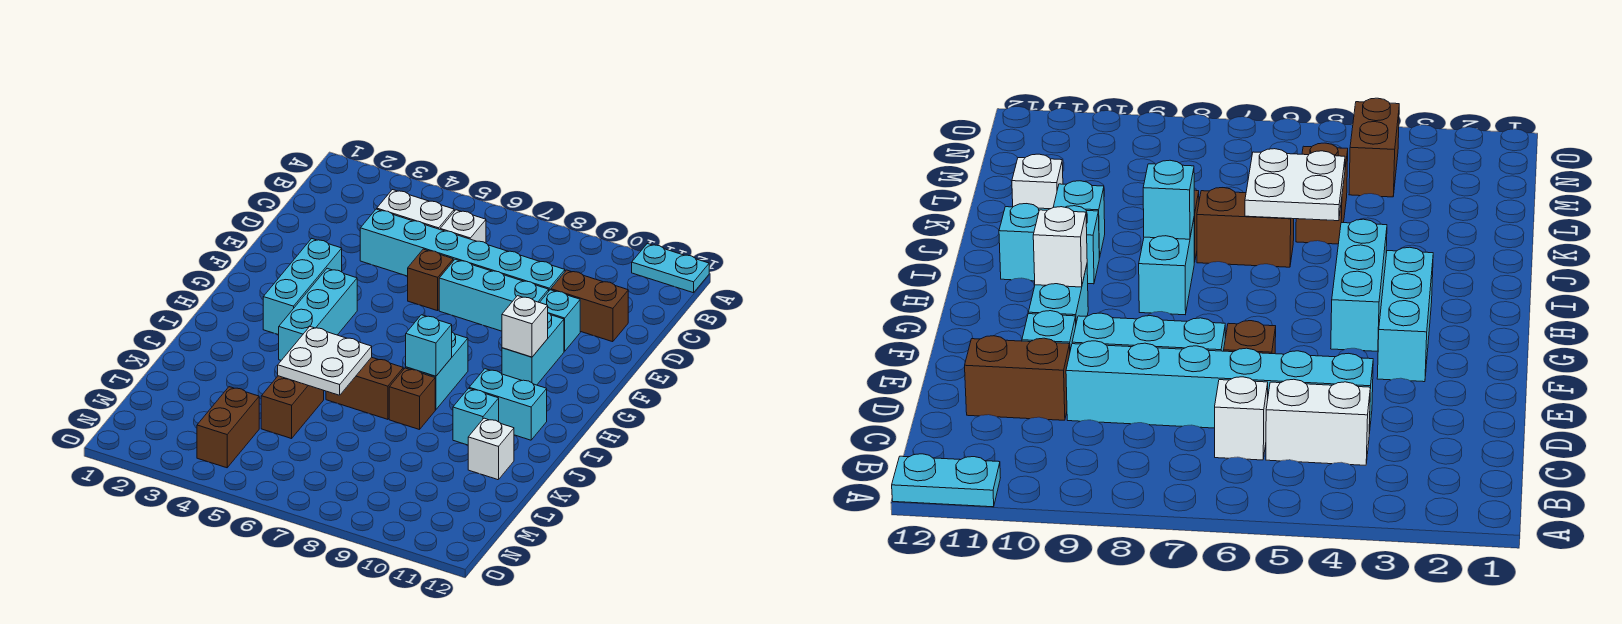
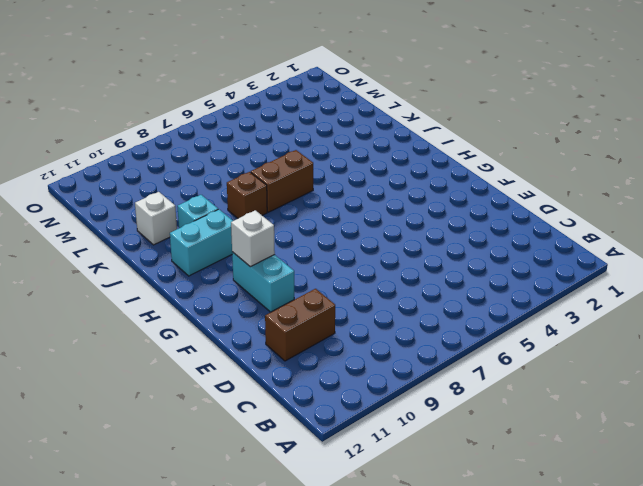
none -> cyan 1x2 plate [632,243,709,293]
none -> white 1x2 brick [377,190,454,229]
none -> white 1x1 brick [440,210,486,243]

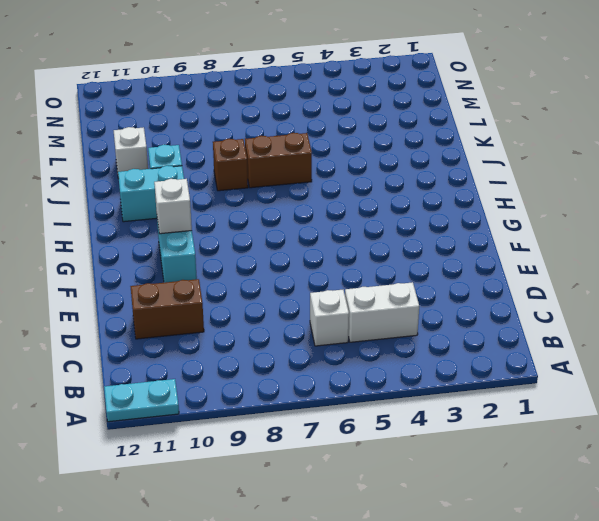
none -> cyan 1x6 brick [360,209,565,290]
none -> brown 1x1 brick [408,249,453,311]
none -> cyan 1x3 brick [439,259,549,331]

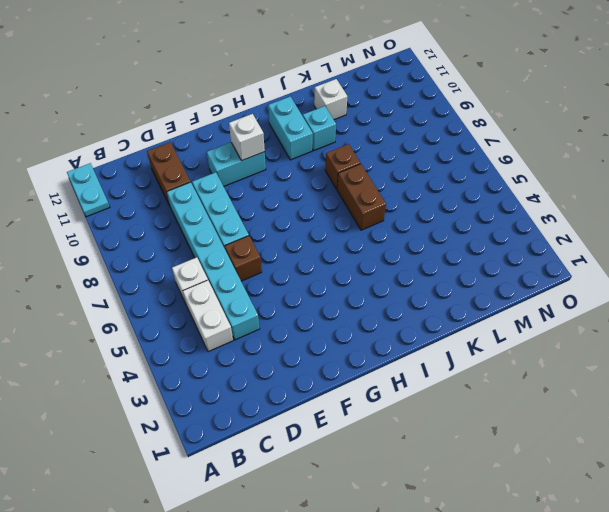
none -> cyan 1x1 brick [540,290,580,351]
none -> cyan 1x3 brick [263,239,342,335]
none -> cyan 1x3 brick [279,268,357,360]

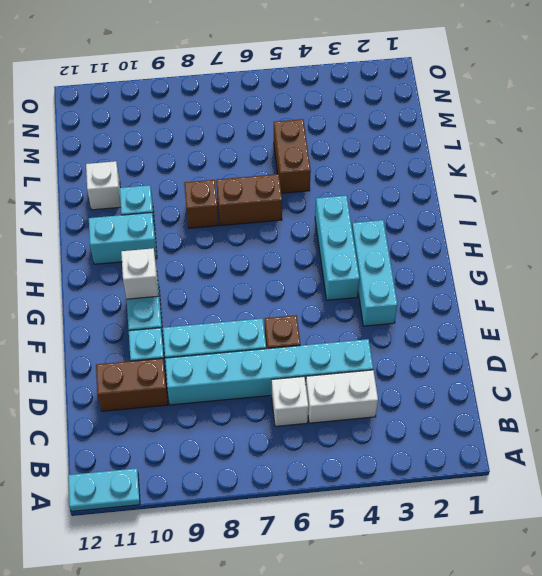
none -> cyan 1x2 brick [406,332,468,410]
none -> brown 1x2 brick [197,387,259,468]
none -> cyan 1x1 brick [406,315,452,376]

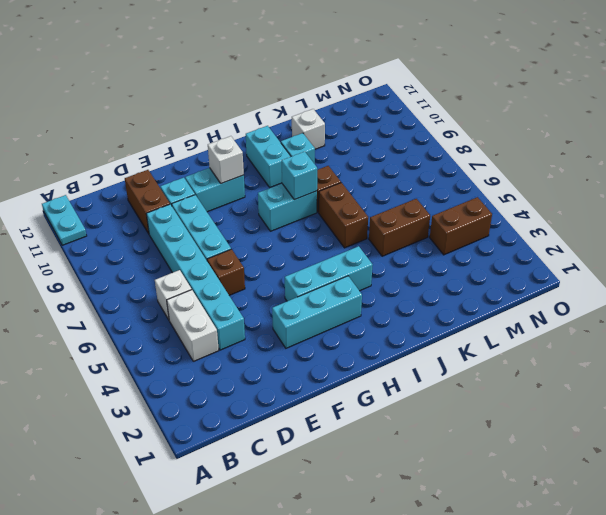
none -> white 2x2 plate [278,327,372,395]

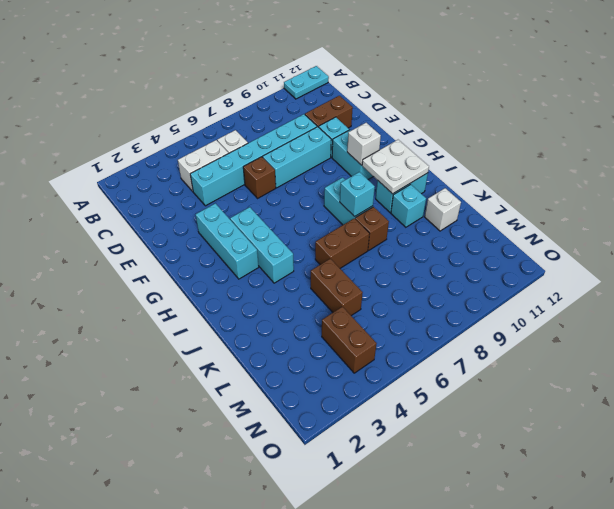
white 2x2 plate [362,140,429,194] -> white 2x2 plate moved to [278,327,372,395]

